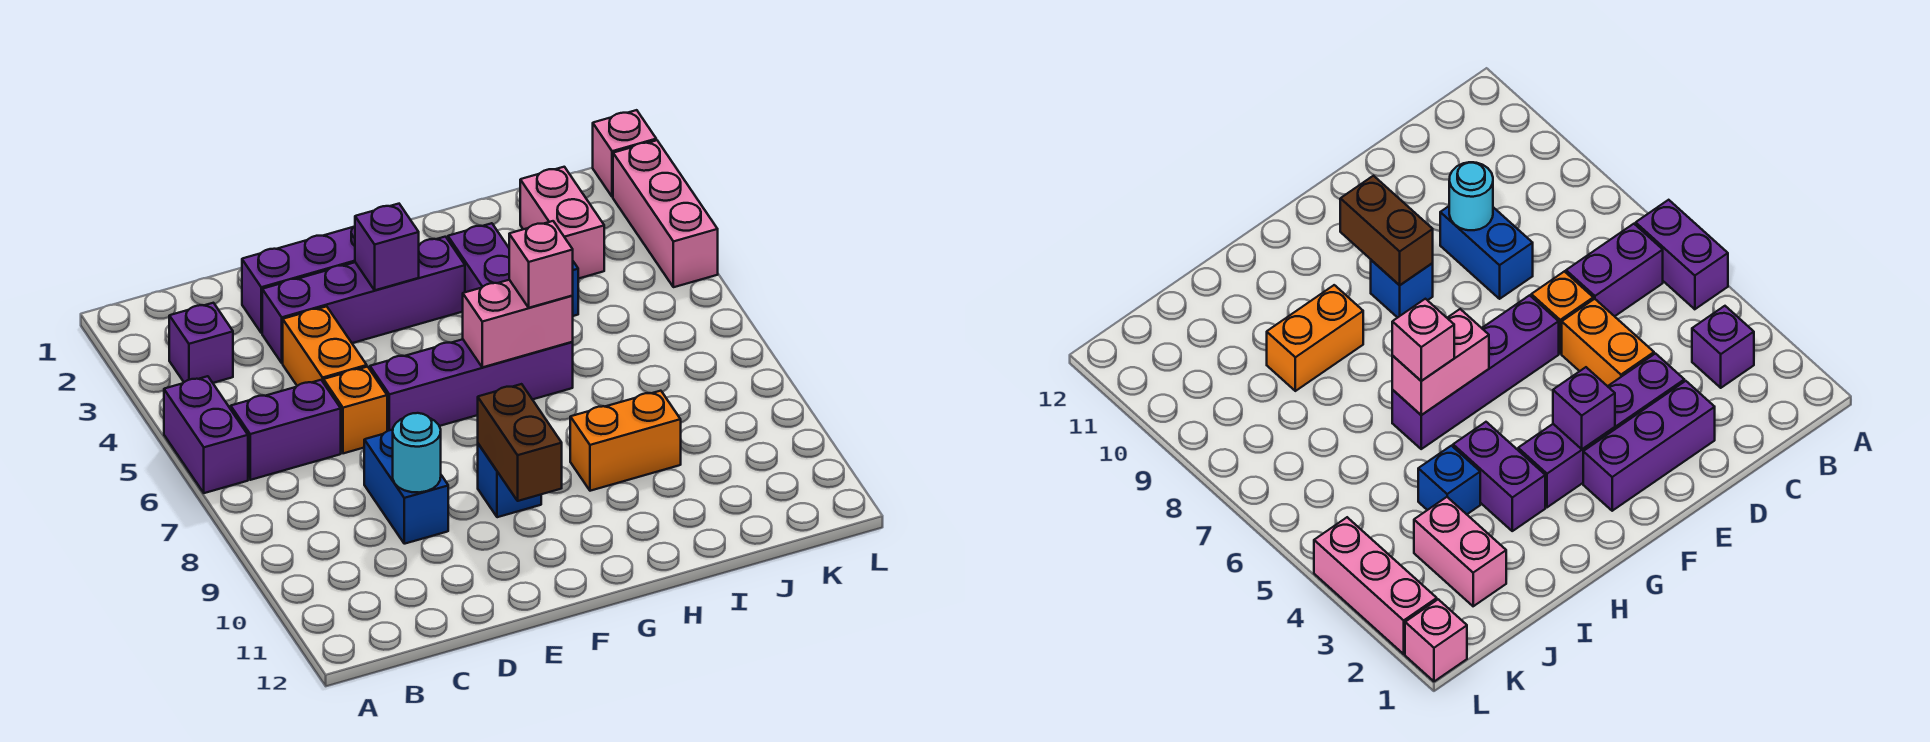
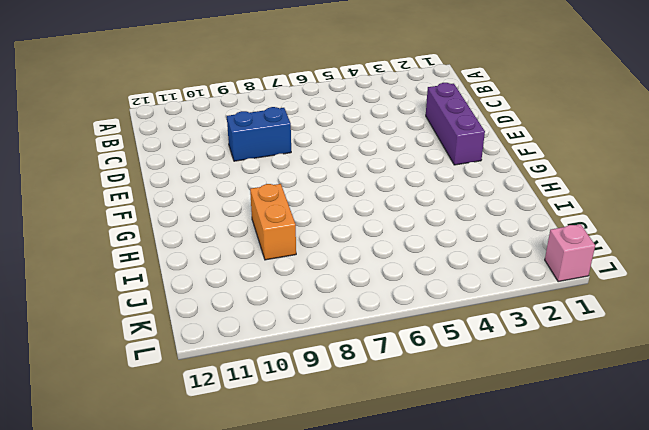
none -> purple 1x2 brick [164,376,248,493]
none -> purple 1x1 brick [169,303,233,383]
none -> purple 1x2 brick [231,380,341,480]

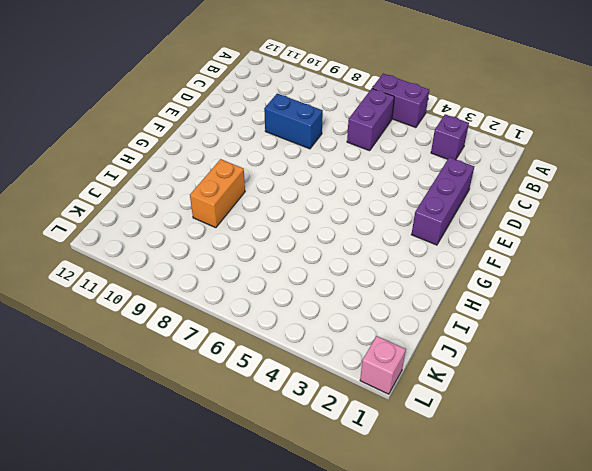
none -> purple 1x4 brick [262,237,465,363]
none -> orange 1x2 brick [283,306,367,386]
none -> orange 1x1 brick [324,367,387,453]

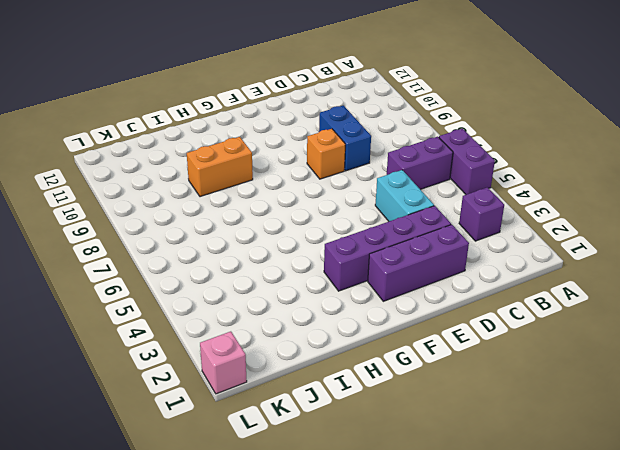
cyan 1x2 brick [375,170,434,221] -> orange 1x2 brick [283,306,367,386]
orange 1x1 brick [307,129,345,179] -> orange 1x1 brick moved to [324,367,387,453]
none -> purple 1x4 brick [370,339,573,431]
none -> blue 1x1 brick [478,444,541,517]
none -> purple 1x2 brick [448,223,509,292]

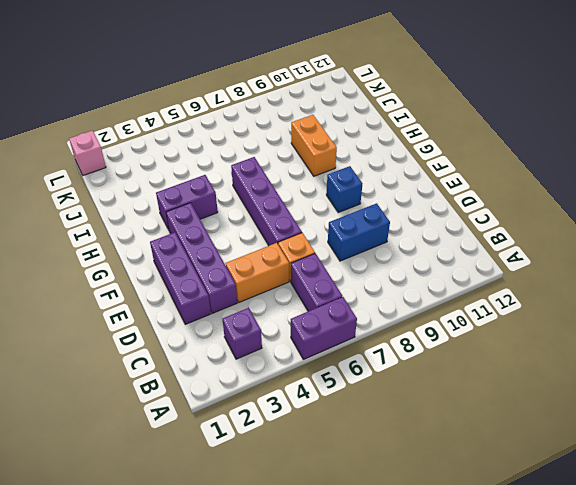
none -> blue 1x1 brick [1418,446,1480,514]
none -> pink 1x2 brick [520,167,604,279]
none -> pink 1x3 brick [613,140,718,287]

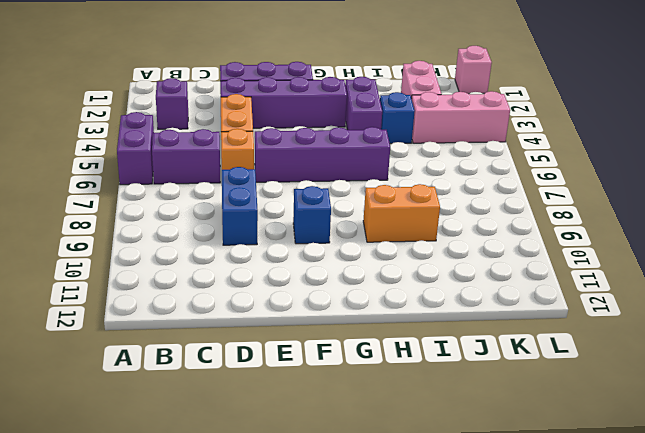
pink 1x3 brick [412,91,510,143] -> pink 1x3 brick turned to [613,140,718,287]
none -> cyan 1x1 round brick [393,413,441,492]
none -> purple 1x1 brick [355,204,419,290]
none -> brown 1x2 brick [478,384,562,501]

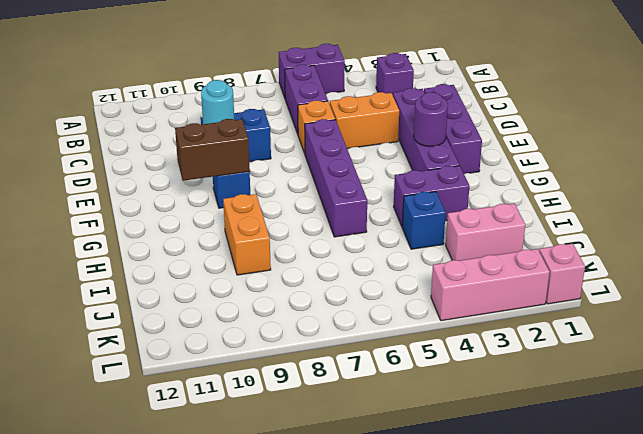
purple 1x1 round brick [414,92,448,146] -> purple 1x1 brick [355,204,419,290]
none -> pink 1x2 brick [463,280,573,367]
none -> pink 1x1 brick [509,221,573,308]

